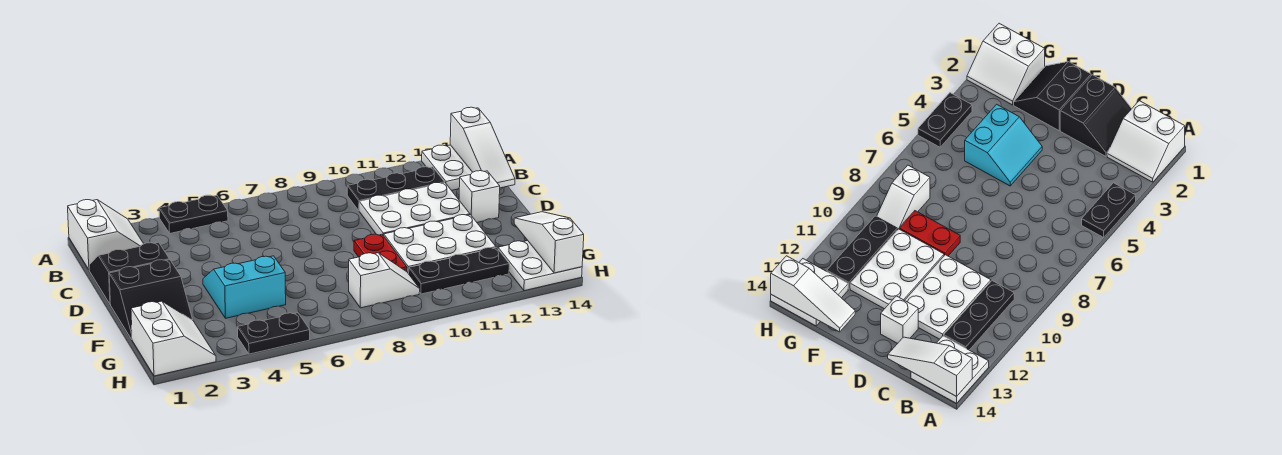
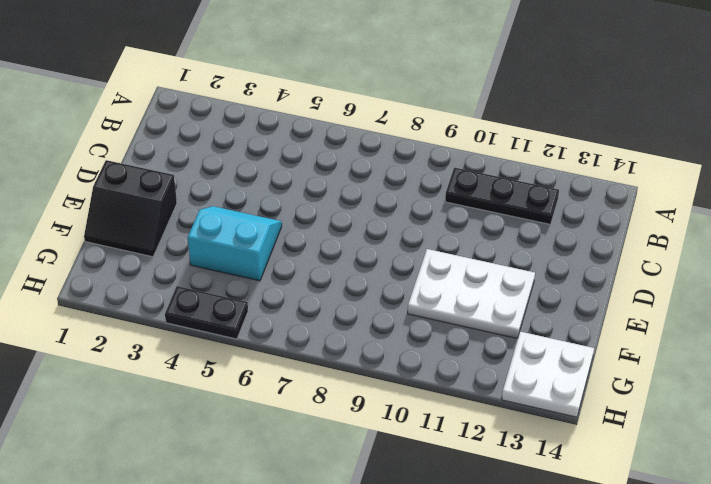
none -> white 2x2 slope [68,200,144,269]
none -> black 1x2 plate [159,195,228,233]
none -> white 2x2 plate [422,145,472,190]

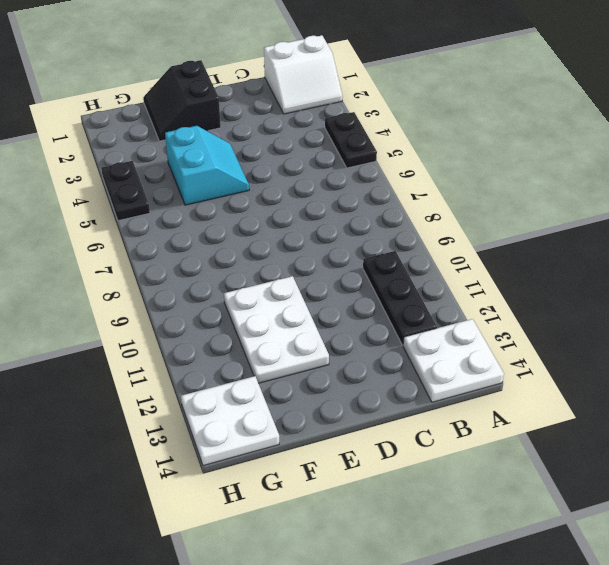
none -> black 2x2 slope [89,242,170,304]
none -> white 2x3 plate [359,183,470,235]
none -> white 1x1 brick [459,171,500,222]

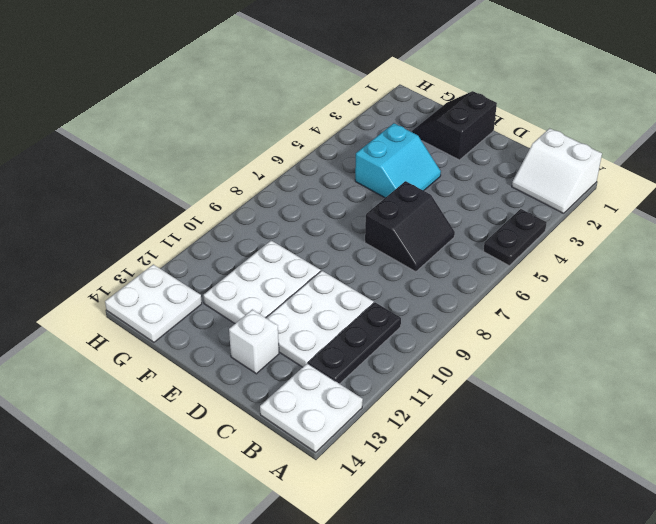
black 2x2 slope [365,181,455,272] -> black 2x2 slope moved to [89,242,170,304]
none -> red 1x2 plate [354,234,407,272]
none -> white 2x2 slope [131,301,216,376]
none -> white 1x2 slope [349,253,420,308]

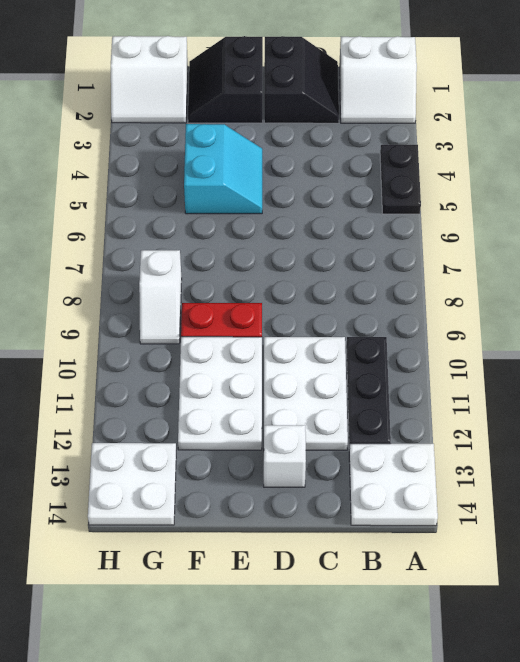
none -> black 1x3 plate [408,248,509,294]
none -> black 1x2 plate [238,313,310,354]
none -> white 1x3 slope [450,107,515,188]

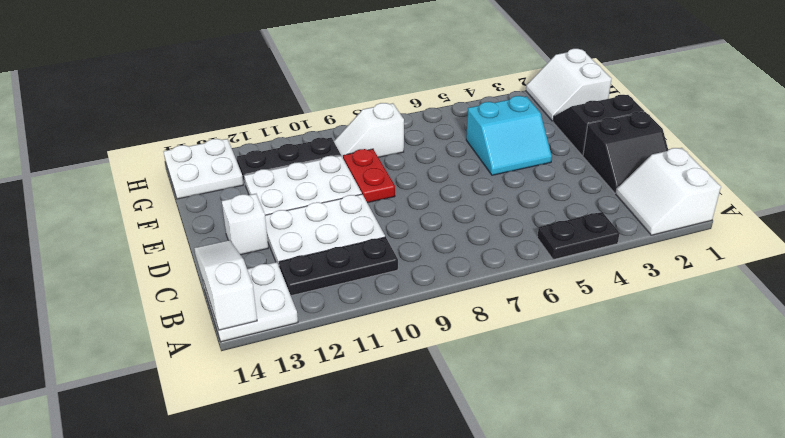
none -> black 1x2 plate [238,313,310,354]
none -> white 1x3 slope [514,212,584,273]

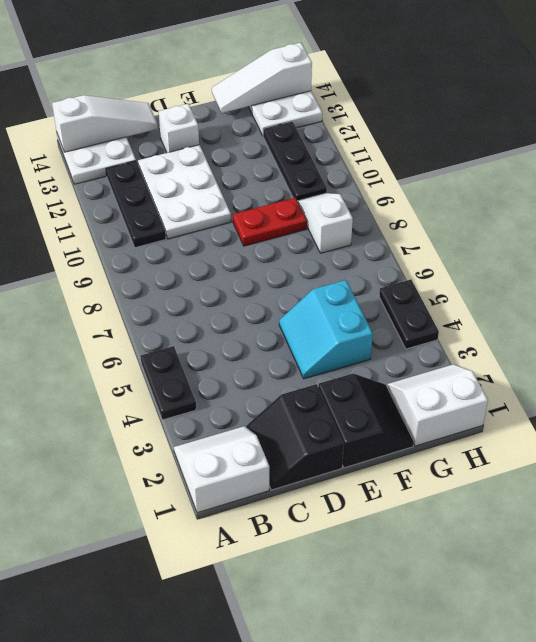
none -> white 2x3 plate [383,215,496,273]

